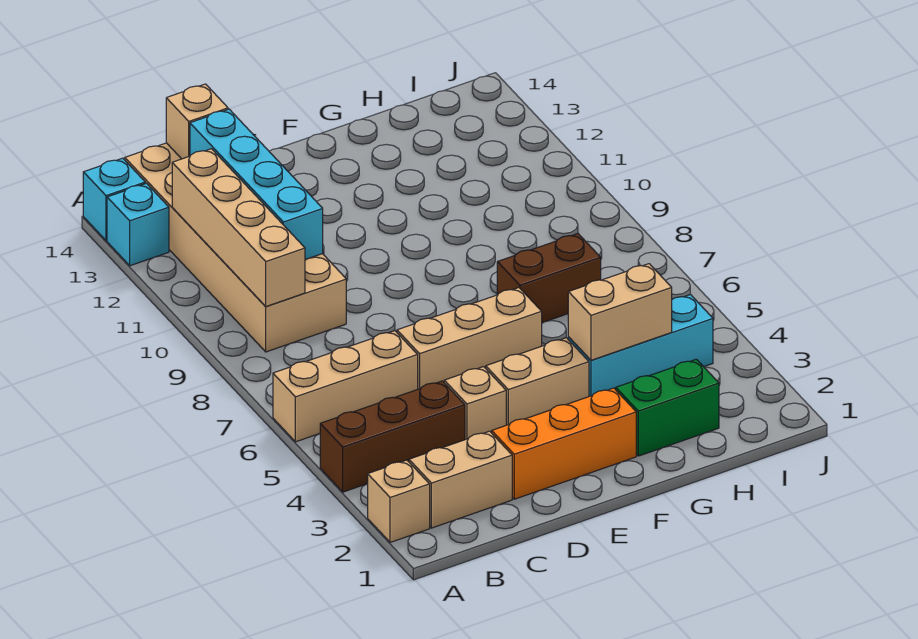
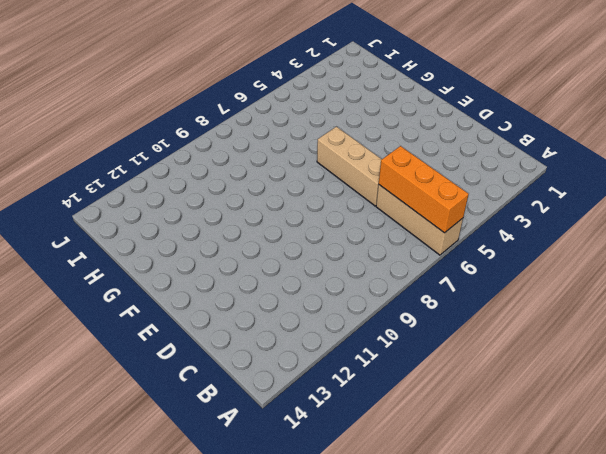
orange 1x3 brick [379,146,469,233] -> orange 1x3 brick moved to [492,388,636,499]
none -> tan 1x1 brick [368,460,430,542]
none -> brown 1x3 brick [320,381,465,492]
none -> cyan 1x1 brick [107,183,169,266]

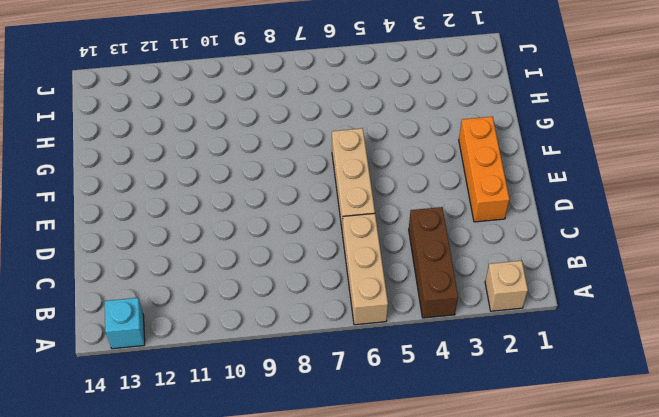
none -> cyan 1x1 brick [83,158,145,241]
none -> tan 1x2 brick [409,431,512,528]
none -> tan 2x6 brick [125,143,346,352]

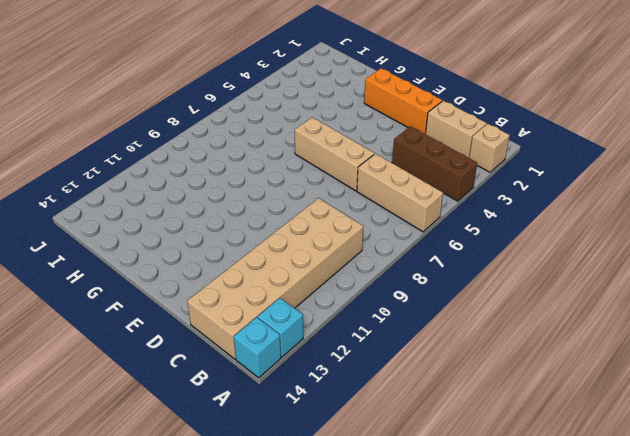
none -> tan 1x1 brick [444,367,506,440]
none -> tan 1x2 brick [486,338,589,425]
none -> green 1x2 brick [616,359,719,456]

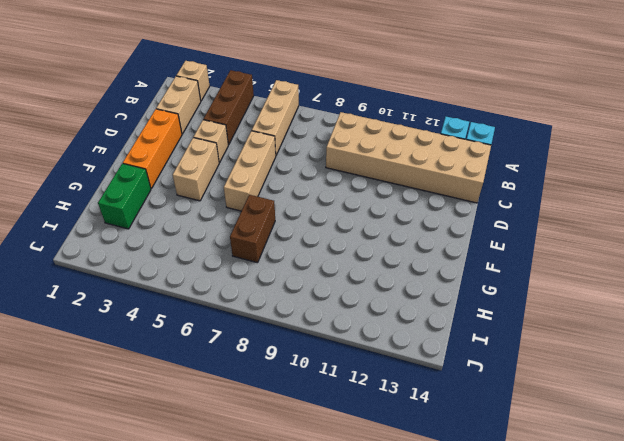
none -> cyan 1x3 brick [568,295,713,396]
none -> tan 1x4 brick [172,149,305,306]
none -> cyan 1x4 brick [190,109,323,259]

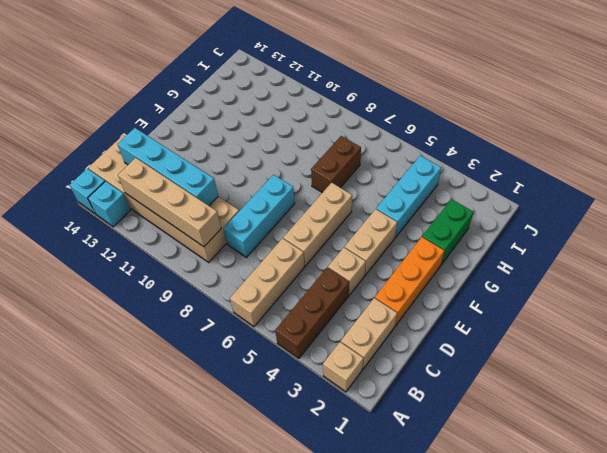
cyan 1x3 brick [223,175,295,257] -> none
none -> tan 1x1 brick [166,84,228,159]
none -> tan 1x2 brick [568,264,672,360]

